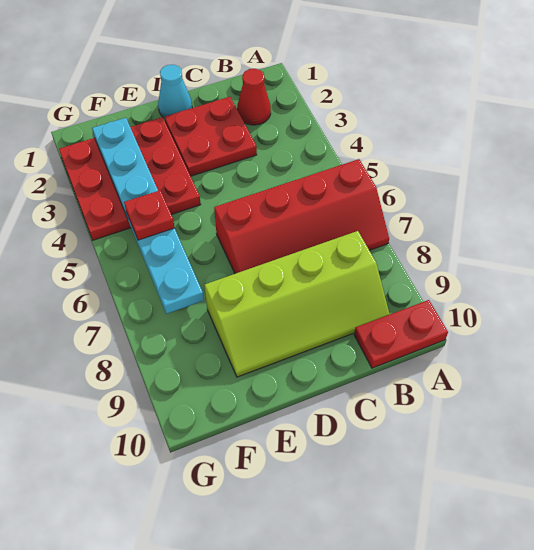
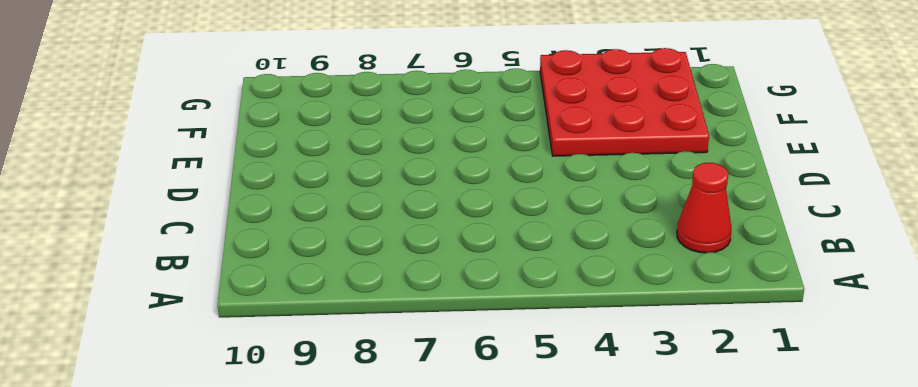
none -> red 2x4 slope [214,159,389,274]
none -> red 1x2 plate [354,300,448,368]

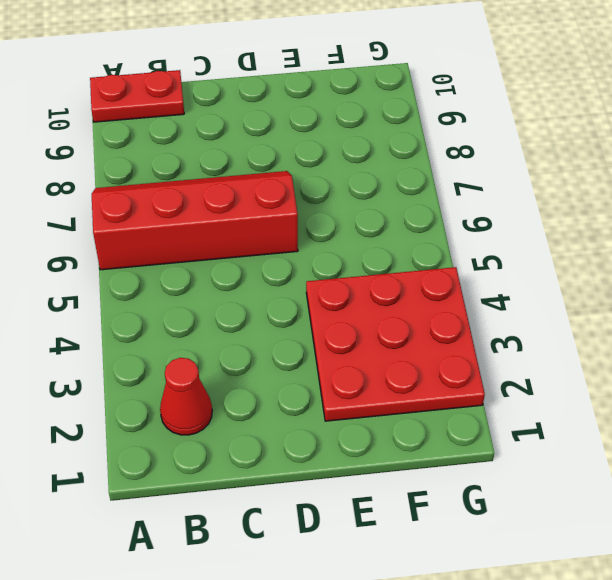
none -> lime 2x4 slope [205,231,390,377]
none -> red 2x2 plate [165,97,257,176]

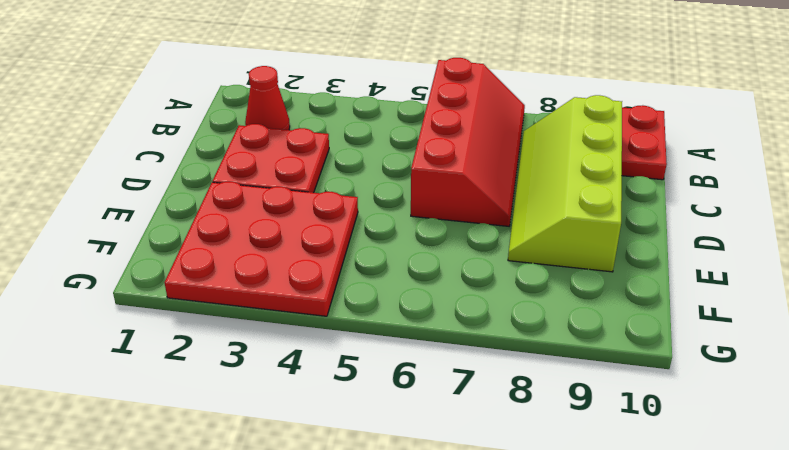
lime 2x4 slope [508,95,622,272] -> lime 2x4 slope turned to [205,231,390,377]
none -> cyan 1x1 cone [158,65,192,118]
none -> cyan 1x6 plate [92,118,204,314]

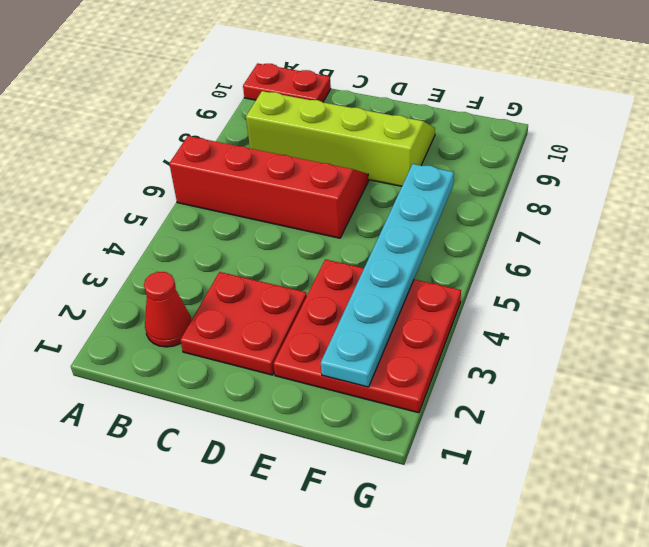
none -> cyan 1x1 cone [158,65,192,118]
none -> red 1x1 plate [124,190,175,240]

